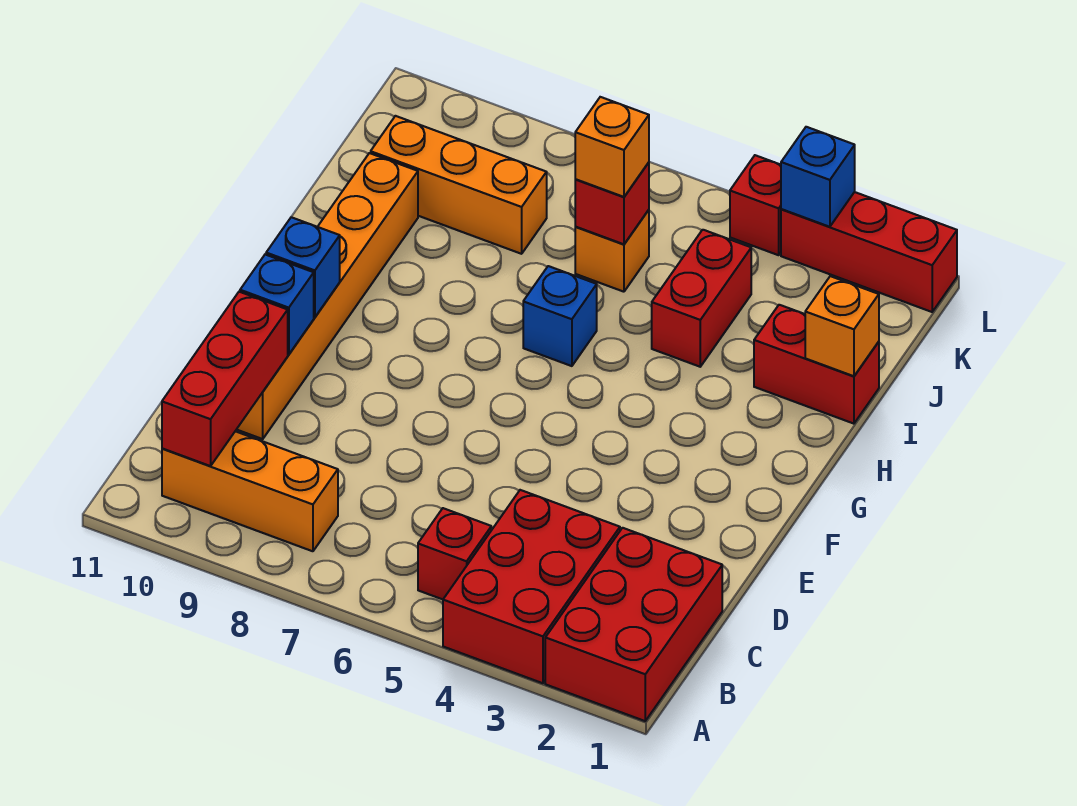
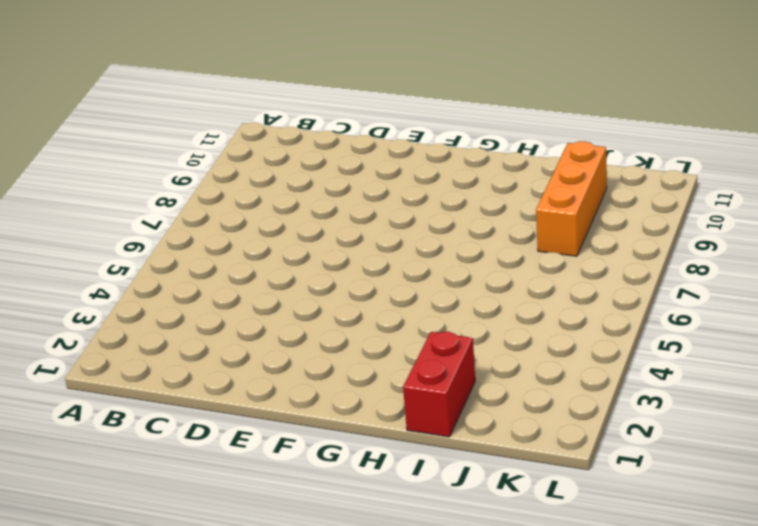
none -> red 2x3 brick [545,528,722,721]
none -> red 2x3 brick [443,490,620,683]
none -> red 1x1 brick [418,508,491,599]

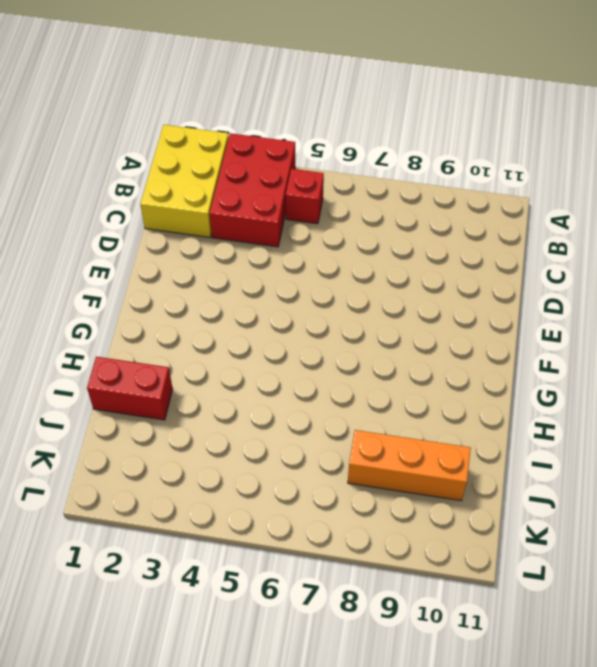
yellow 2x3 brick [140,125,229,237] -> red 2x3 brick [545,528,722,721]
none -> orange 1x3 brick [162,431,338,551]
none -> orange 1x6 brick [237,153,418,439]
none -> blue 1x1 brick [523,266,597,366]

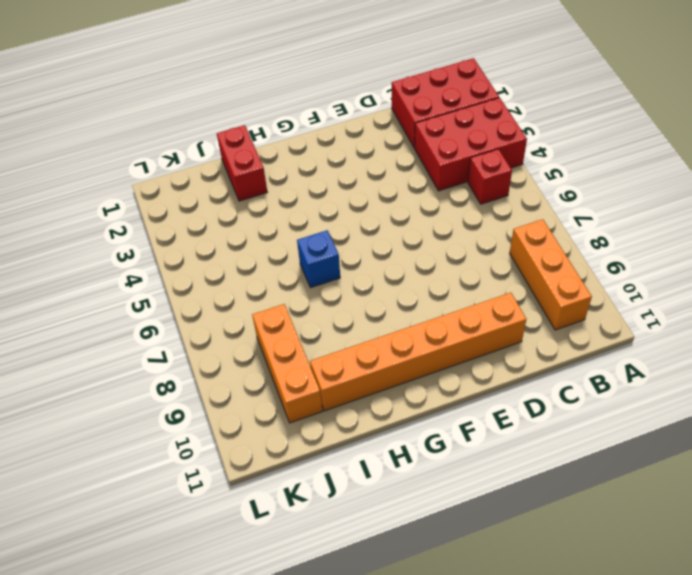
none -> red 1x2 brick [652,230,751,367]
none -> orange 1x1 brick [575,210,649,292]
none -> red 1x3 brick [781,192,957,312]

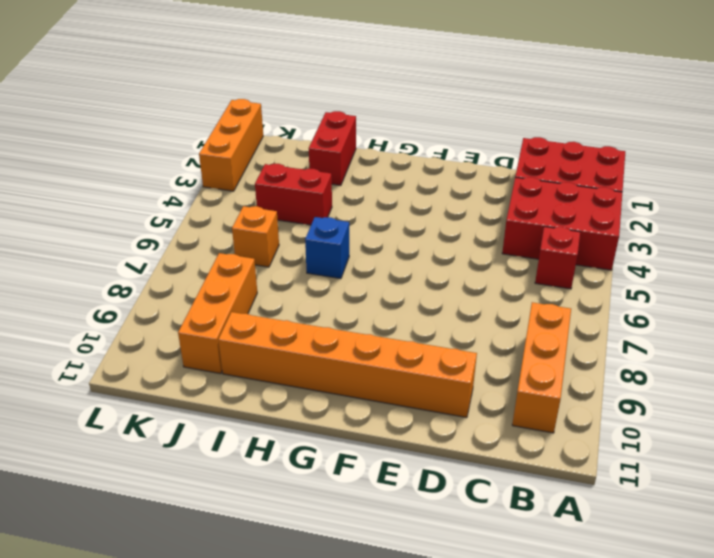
orange 1x3 brick [199,99,263,191] -> red 1x3 brick [781,192,957,312]
none -> red 1x1 brick [730,155,781,255]
none -> red 1x3 brick [162,292,288,466]
none -> blue 1x1 brick [240,255,314,355]

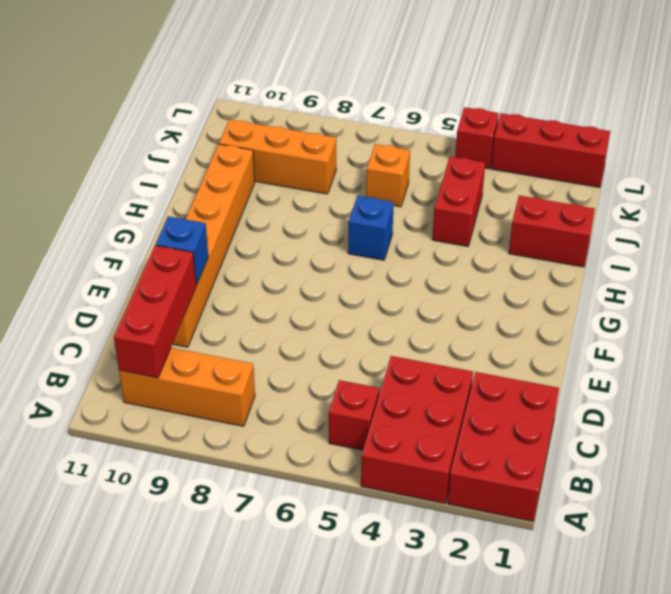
none -> blue 1x1 brick [266,217,340,317]
none -> orange 1x1 brick [805,276,879,376]
none -> red 1x1 brick [575,162,649,244]

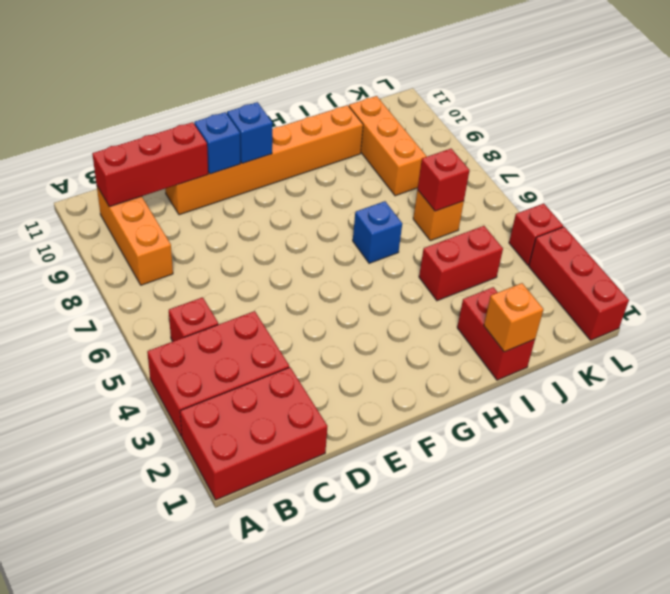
none -> blue 1x1 brick [781,127,855,227]
none -> orange 1x1 brick [575,97,649,197]

